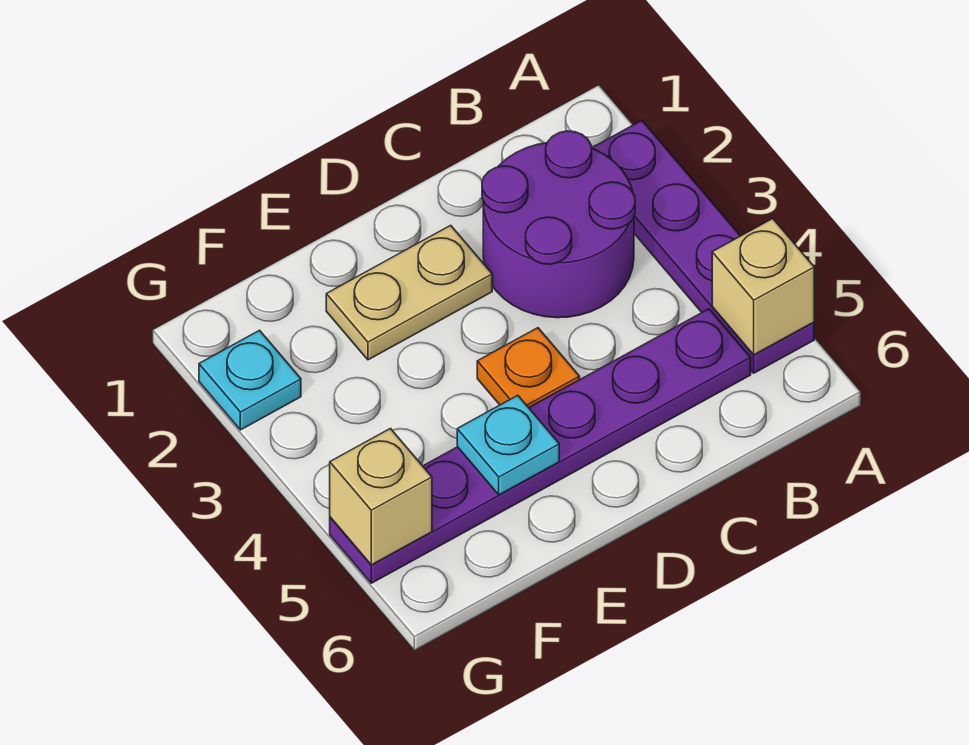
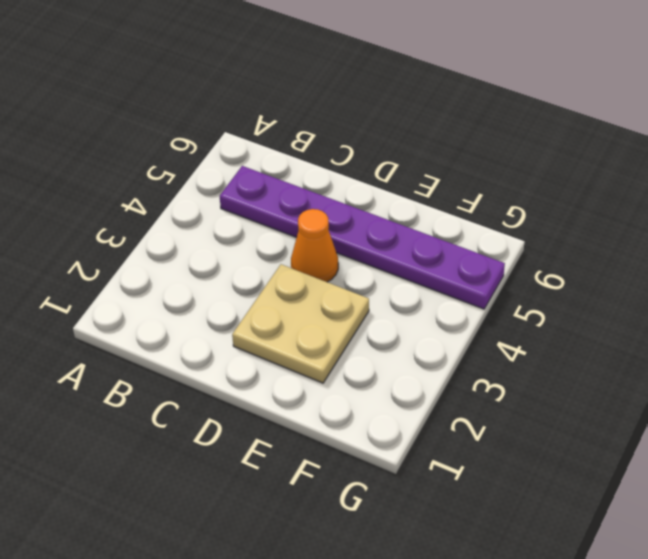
tan 2x2 plate [232,264,369,383] -> tan 1x2 plate [326,225,492,360]
orange 1x1 cone [291,209,338,282] -> orange 1x1 plate [477,328,580,408]
none -> purple 1x4 plate [592,121,814,373]
none -> purple 2x2 round brick [482,131,635,318]

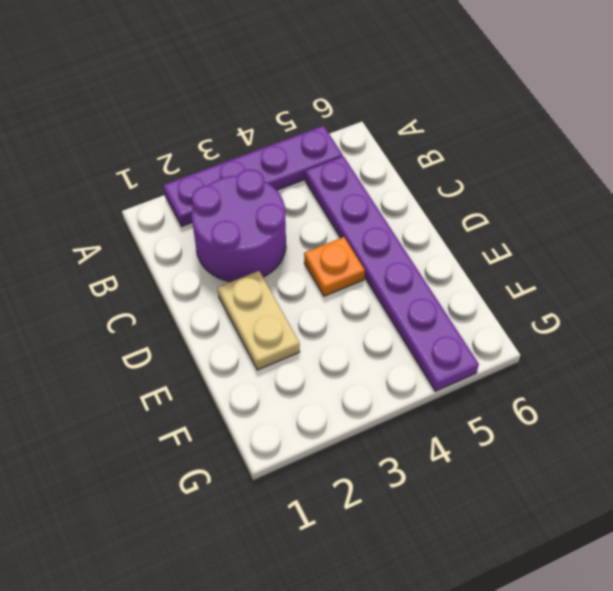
none -> cyan 1x1 plate [199,330,301,430]
none -> tan 1x1 brick [712,219,814,355]

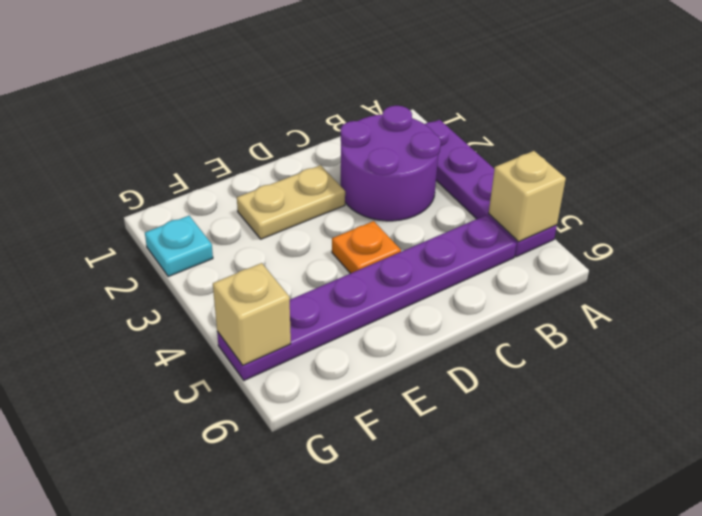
none -> cyan 1x1 plate [457,395,559,495]

